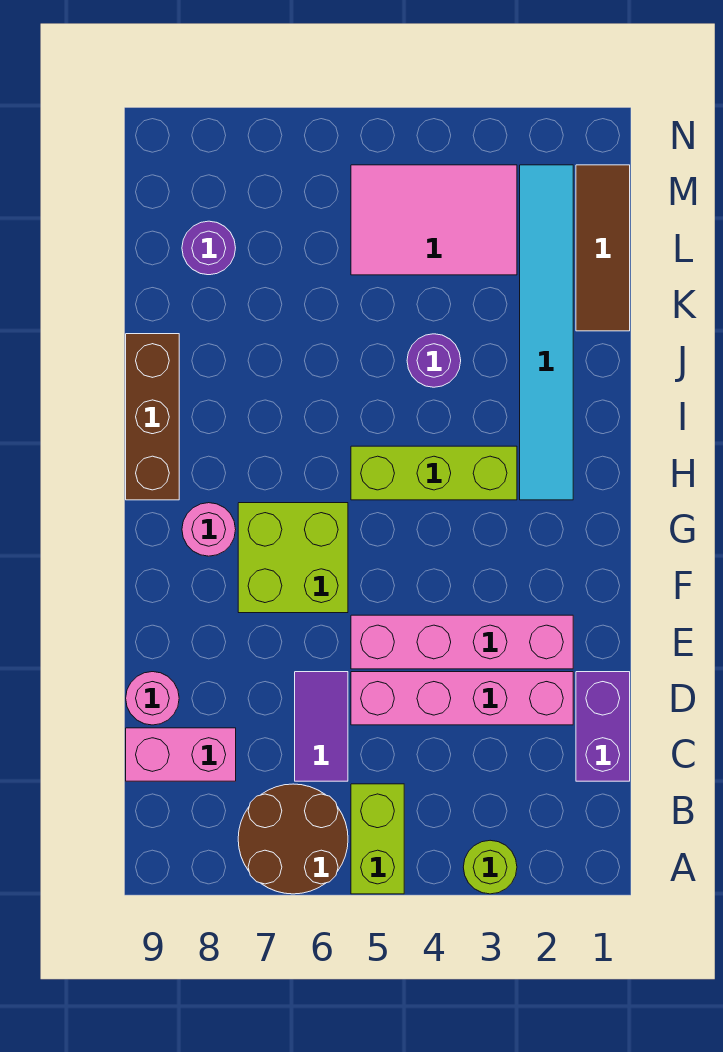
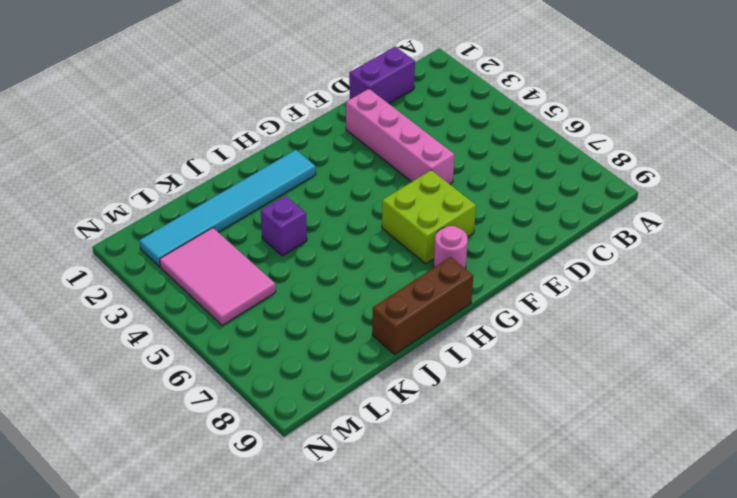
purple 1x1 brick [260,196,307,256] -> purple 1x1 round brick [407,334,461,387]
none -> lime 1x1 round brick [463,840,517,894]
none -> lime 1x2 brick [351,784,404,894]
none -> brown 2x2 round brick [238,784,348,894]

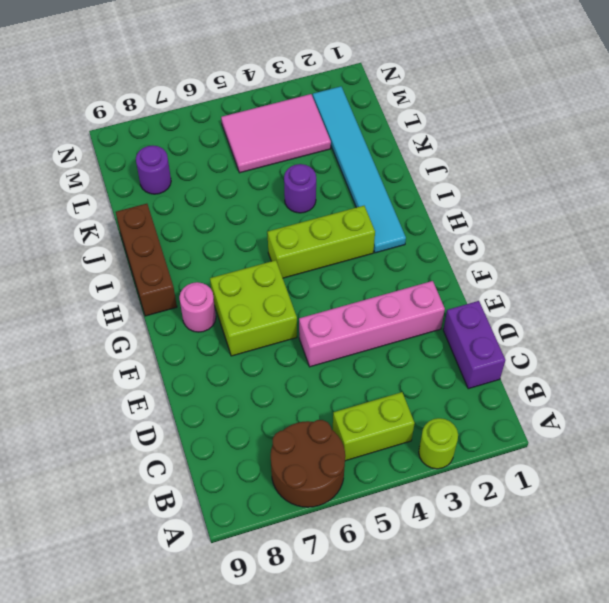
lime 1x2 brick [333,392,415,461] -> lime 1x2 brick turned to [351,784,404,894]
none -> purple 1x2 tile [295,672,348,781]
none -> pink 1x2 brick [126,728,236,781]
none -> pink 1x4 brick [351,672,573,725]

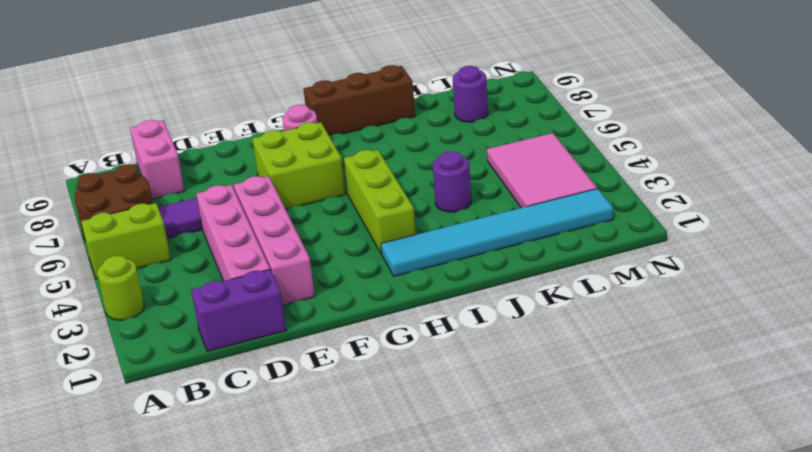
none -> pink 1x1 round brick [126,672,179,725]
none -> brown 1x3 tile [576,165,630,331]

